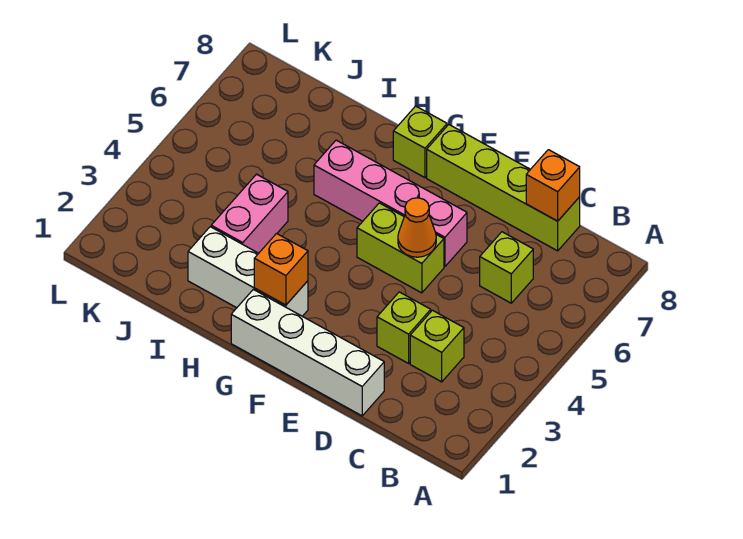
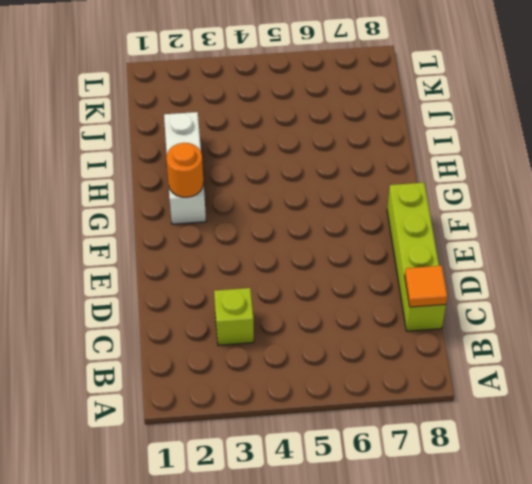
orange 1x1 tile [405,266,447,307] -> orange 1x1 brick [526,150,580,221]
orange 1x1 round brick [166,143,203,197] -> orange 1x1 brick [254,234,308,305]
none -> lime 1x1 brick [480,232,533,303]
none -> white 1x4 brick [231,289,384,416]
none -> lime 1x1 brick [377,292,431,363]

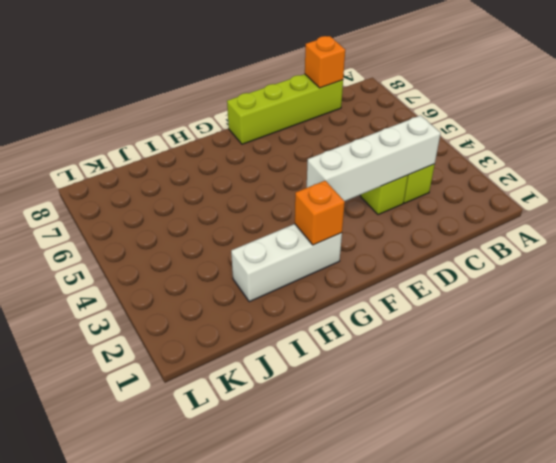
white 1x4 brick [307,115,441,201] -> white 1x4 brick moved to [231,289,384,416]
none -> lime 1x1 brick [480,232,533,303]
none -> lime 1x2 brick [357,203,444,293]
none -> pink 1x4 brick [314,140,467,267]

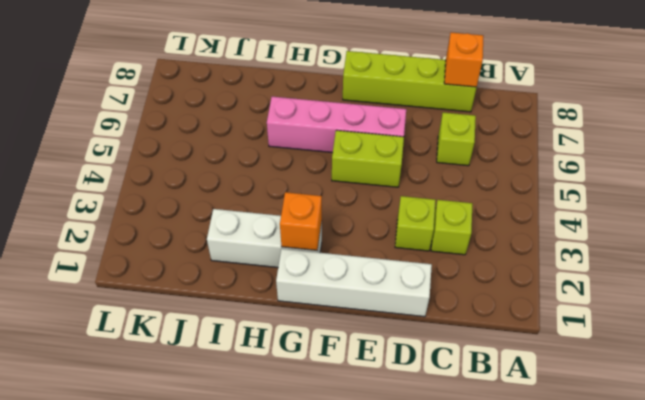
none -> lime 1x1 brick [393,106,447,178]
none -> pink 1x2 brick [211,174,288,253]
none -> orange 1x1 cone [398,198,436,257]

